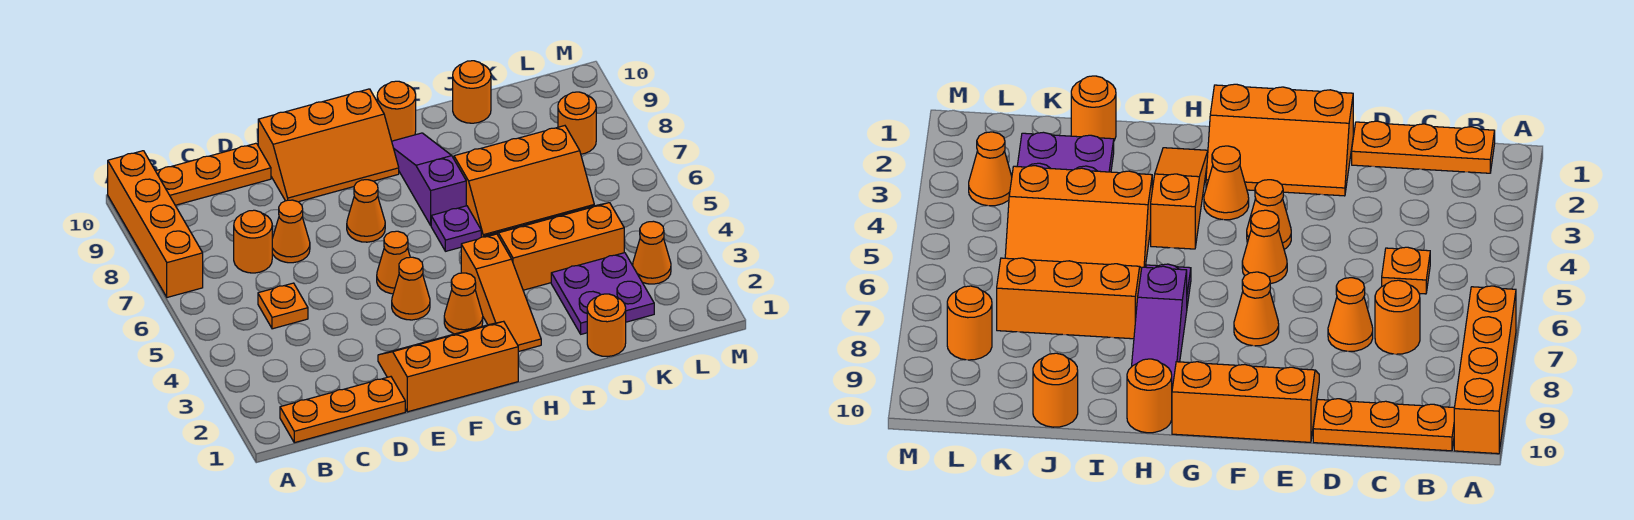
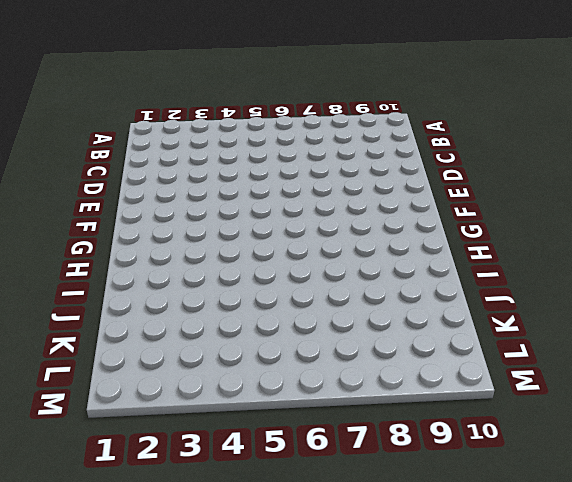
none -> orange 1x4 brick [108,151,203,297]
none -> orange 1x3 plate [280,377,405,443]
none -> orange 1x3 plate [156,143,271,205]

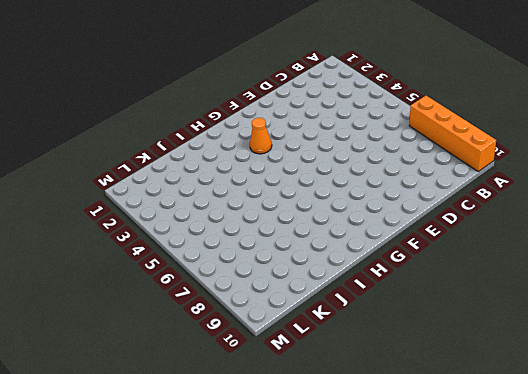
none -> orange 1x3 plate [280,377,405,443]
none -> orange 1x3 plate [156,143,271,205]
none -> orange 1x1 plate [258,283,308,329]

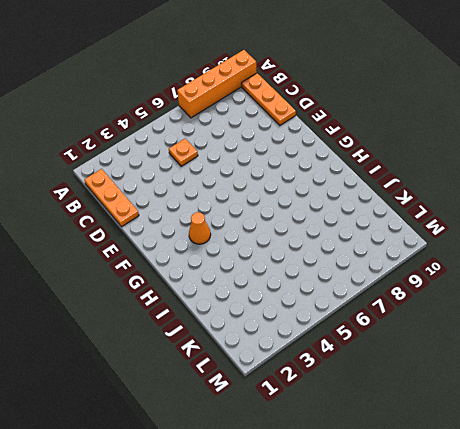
none -> orange 1x1 round brick [234,210,272,273]
none -> orange 1x1 cone [272,200,310,263]
none -> orange 2x3 slope [378,321,518,412]

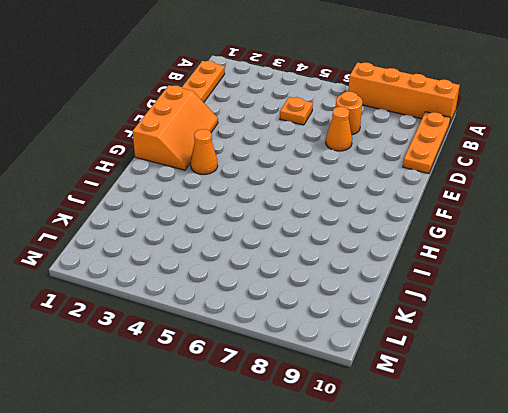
none -> orange 2x3 slope [258,89,399,202]
none -> orange 1x1 cone [392,257,430,320]
none -> orange 1x1 cone [377,231,410,294]

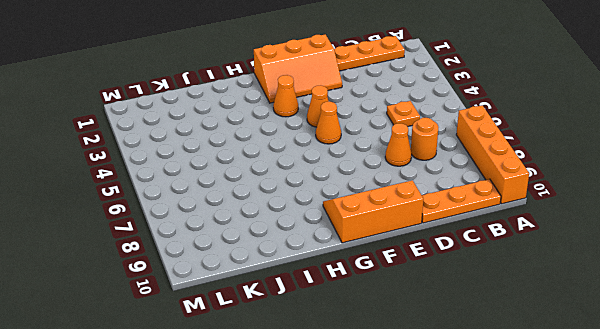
none -> orange 1x1 cone [347,180,385,242]
none -> orange 1x3 slope [461,234,541,352]
none -> purple 1x1 plate [431,206,481,251]

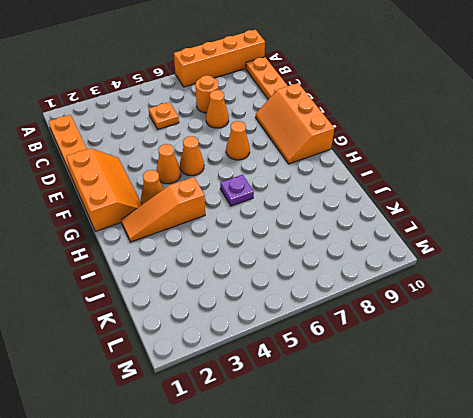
none -> purple 1x3 slope [392,133,466,225]
none -> orange 1x1 round brick [377,81,416,141]
none -> orange 2x3 slope [484,203,624,290]

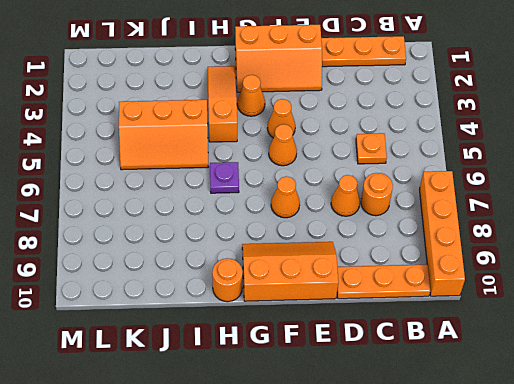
none -> purple 1x3 slope [392,133,466,225]
none -> orange 2x3 slope [454,126,594,237]
none -> orange 1x1 round brick [587,294,626,357]

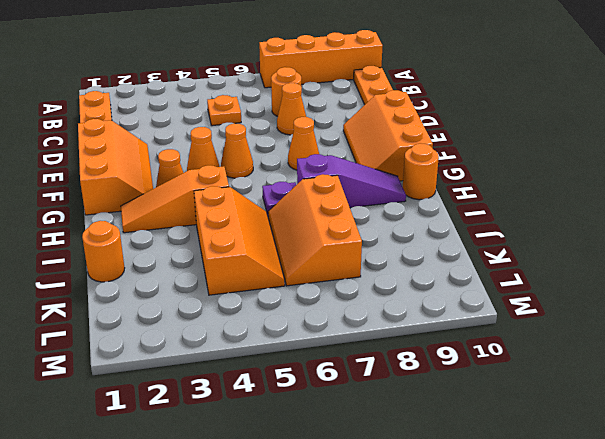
none -> purple 2x2 plate [551,253,654,334]
none -> orange 1x1 round brick [453,61,491,123]
none -> orange 1x1 cone [633,221,671,284]

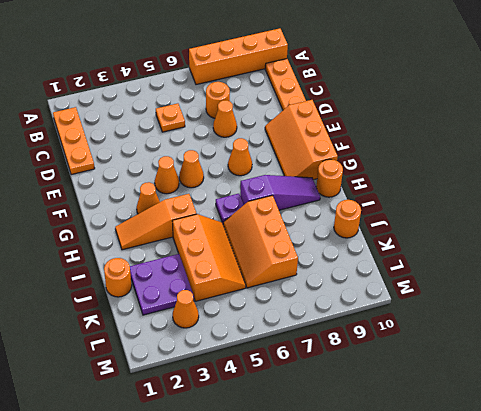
none -> orange 2x3 slope [378,321,518,412]
none -> orange 1x1 round brick [558,92,596,154]

